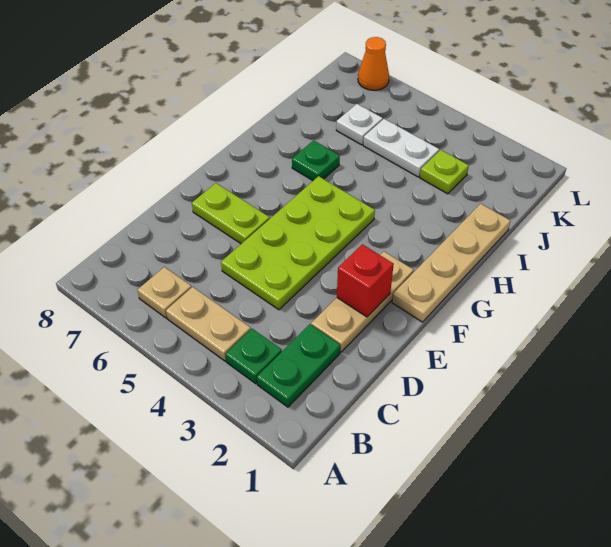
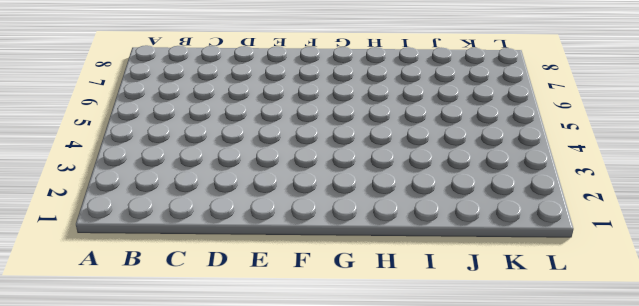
none -> green 1x2 plate [257,324,340,407]
none -> green 1x1 plate [226,329,282,384]
none -> tan 1x2 plate [166,287,251,361]

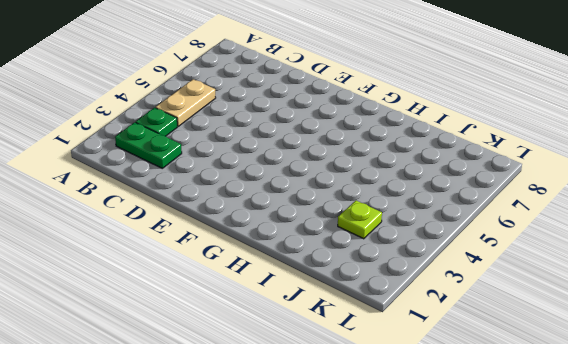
none -> tan 1x1 plate [138,267,191,318]
none -> tan 1x3 plate [311,252,414,352]
none -> lime 2x4 plate [221,176,375,310]

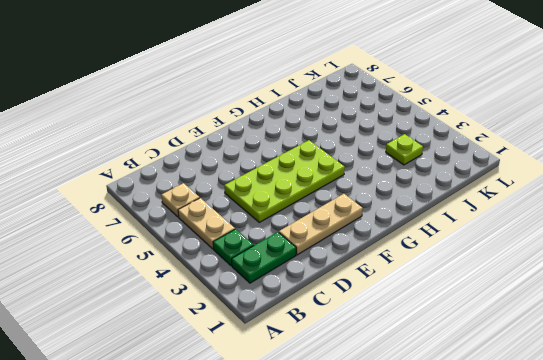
none -> lime 1x2 plate [192,183,270,244]
none -> tan 1x4 plate [392,204,510,322]
none -> green 1x1 plate [292,140,340,181]

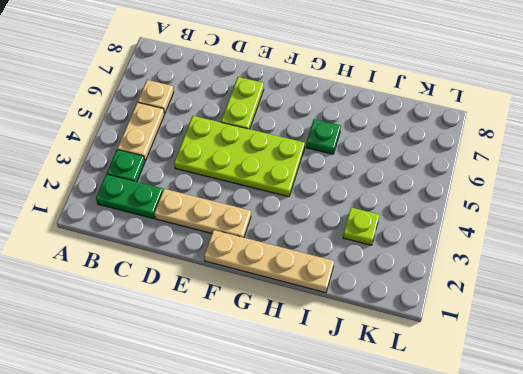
none -> white 1x2 plate [363,119,439,177]
none -> white 1x1 plate [336,104,383,145]
none -> orange 1x1 cone [358,37,389,90]

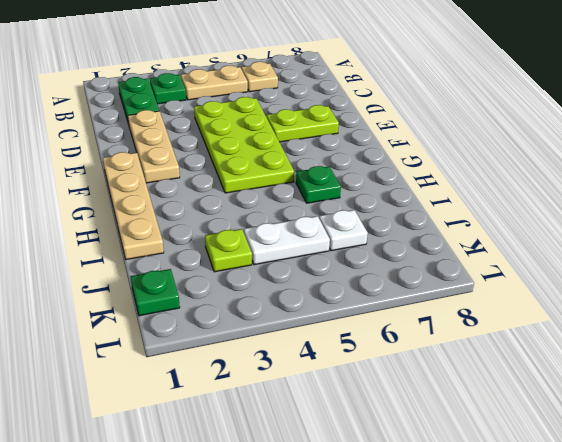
green 1x1 plate [131,269,180,316] -> none
none -> orange 1x1 cone [358,37,389,90]
none -> red 1x1 brick [337,244,394,317]

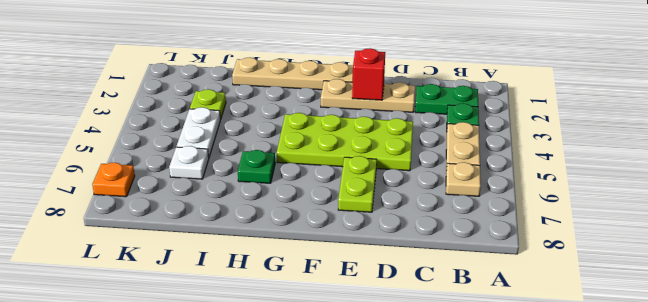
orange 1x1 plate [92,162,135,197] -> orange 1x1 cone [358,37,389,90]

